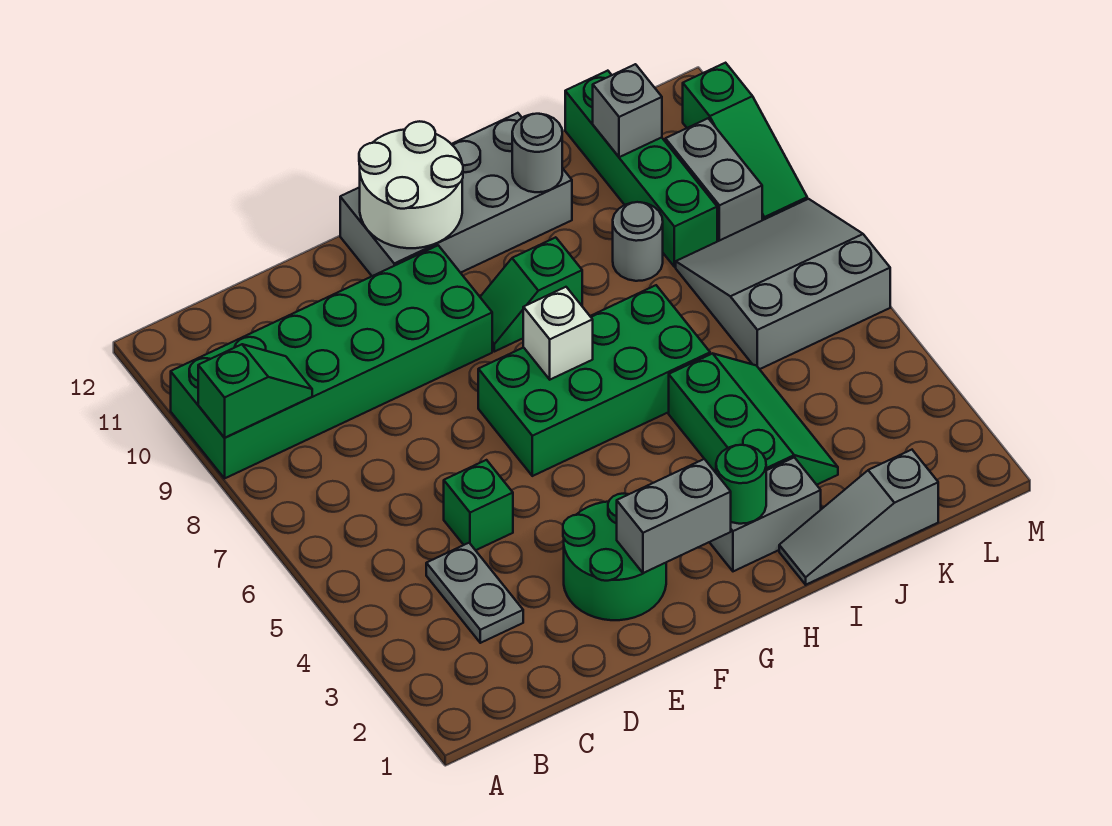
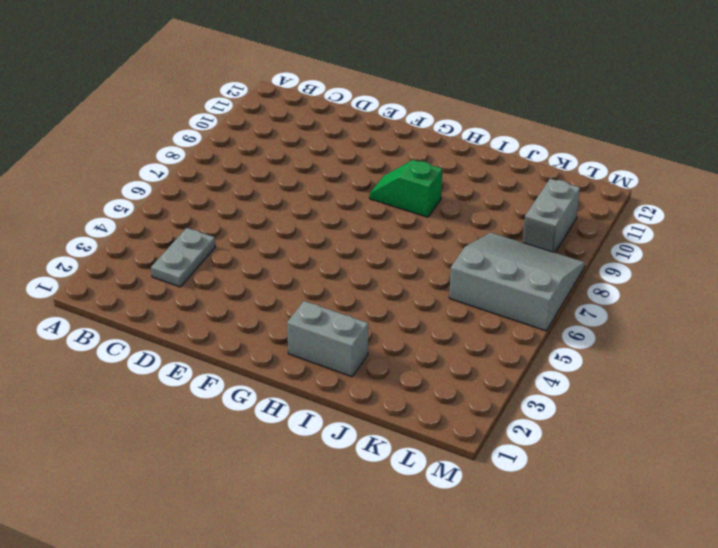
none -> green 2x6 brick [171,245,492,478]
none -> green 1x1 brick [444,460,513,550]
none -> green 2x2 round brick [563,494,666,620]

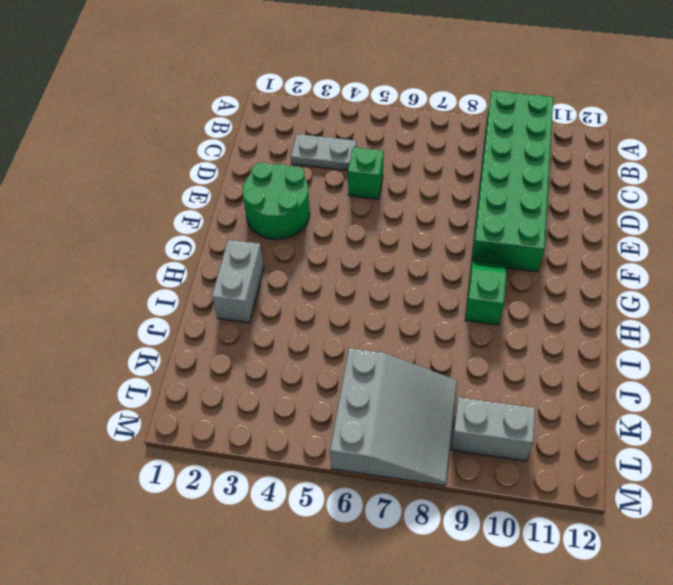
none -> green 2x4 brick [478,285,710,476]
none -> grey 2x4 brick [340,113,572,276]
none -> grey 1x3 slope [779,450,938,585]

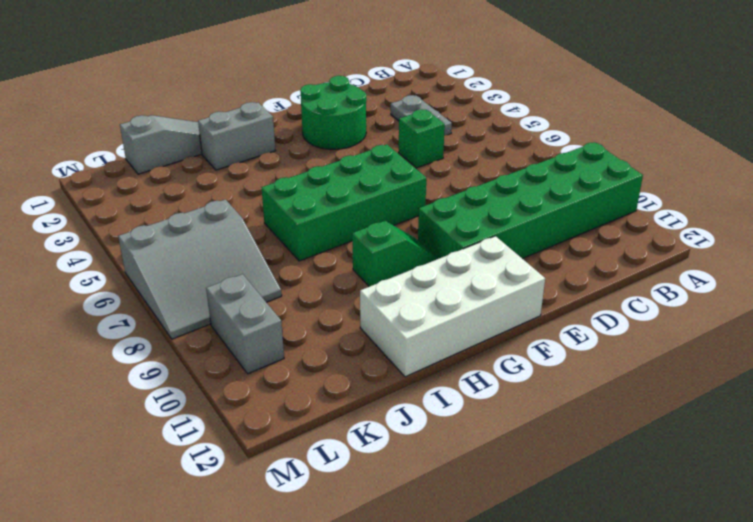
white 2x4 brick [360,236,545,377] -> grey 2x4 brick [340,113,572,276]
none -> green 2x3 slope [669,353,838,485]
none -> grey 1x1 round brick [613,202,663,281]
none -> green 1x4 brick [565,71,717,267]

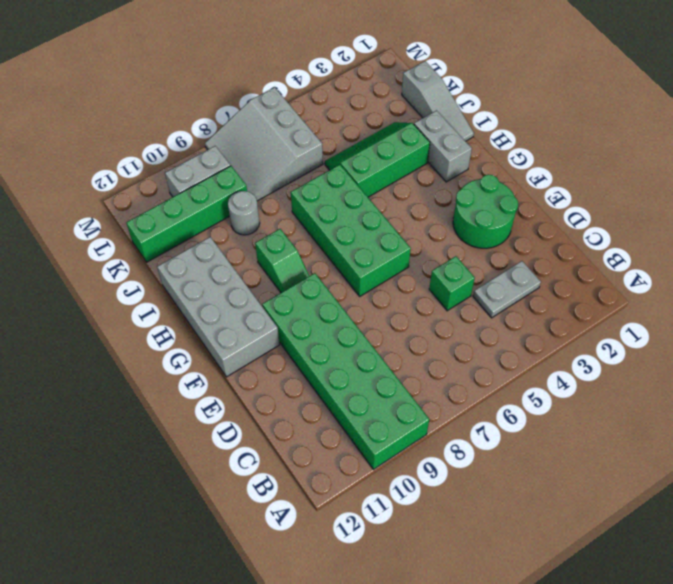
none -> green 1x3 slope [683,63,807,220]
none -> green 1x2 slope [198,344,312,438]
none -> grey 1x2 brick [617,459,731,573]

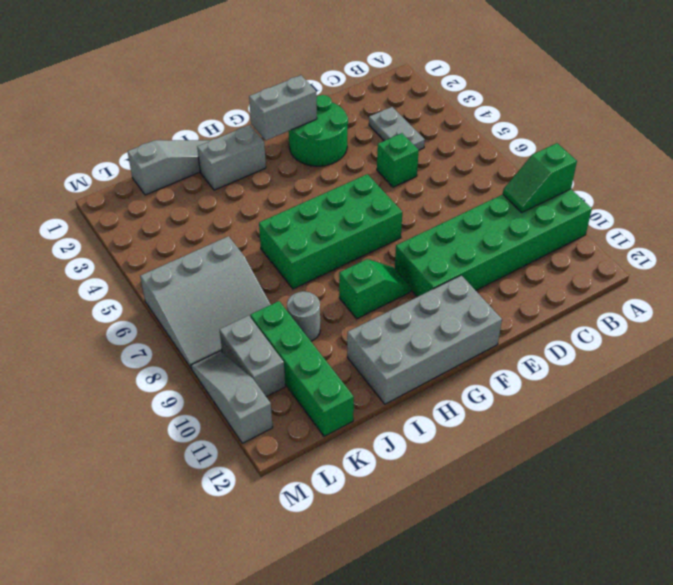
grey 1x3 slope [191,351,273,443] -> green 1x3 slope [683,63,807,220]
none -> green 2x3 slope [669,353,838,485]
none -> white 2x2 round brick [359,121,463,248]
none -> white 1x1 brick [523,287,593,380]

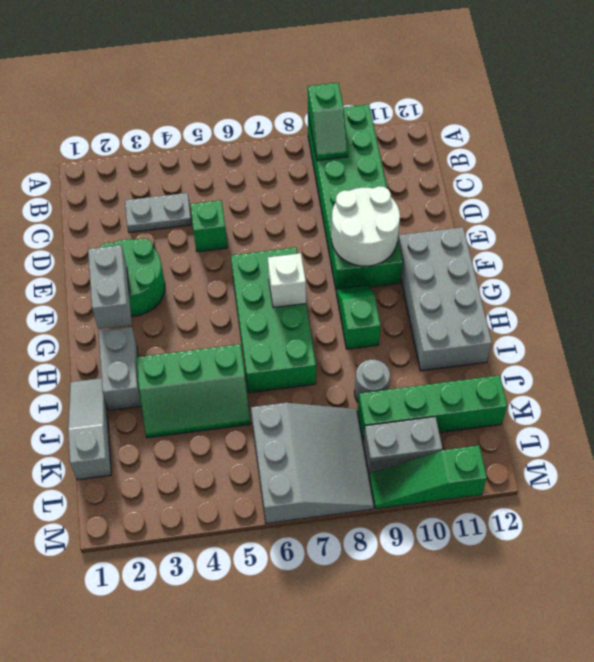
white 2x2 round brick [331,186,400,266] -> white 2x2 round brick moved to [359,121,463,248]
none -> green 1x1 round brick [716,445,766,524]
none -> grey 1x1 round brick [512,114,562,192]
none -> grey 1x1 brick [593,64,662,157]

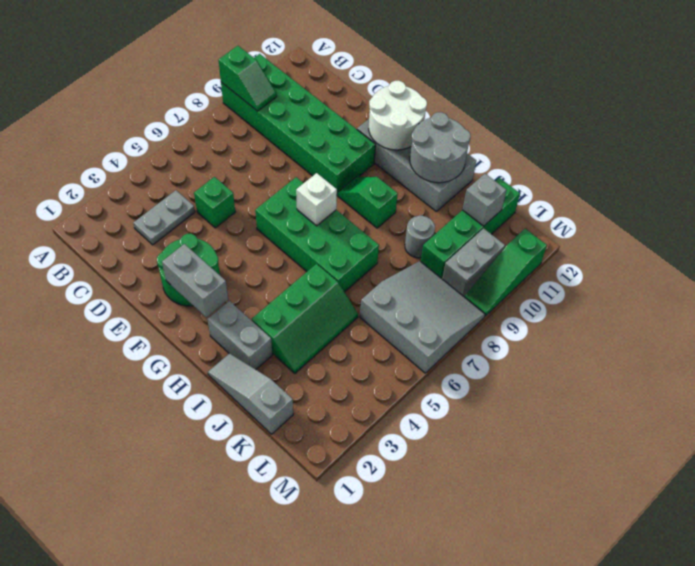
grey 2x2 round brick [410,112,470,183] -> grey 1x1 round brick [512,114,562,192]
none -> green 1x1 round brick [716,445,766,524]

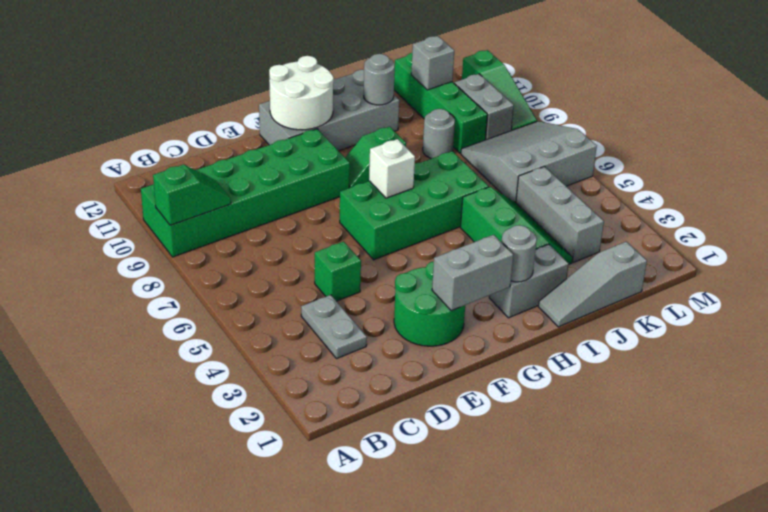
grey 1x1 round brick [502,225,537,282] -> green 1x1 round brick [716,445,766,524]
grey 1x3 brick [516,167,604,262] -> none

